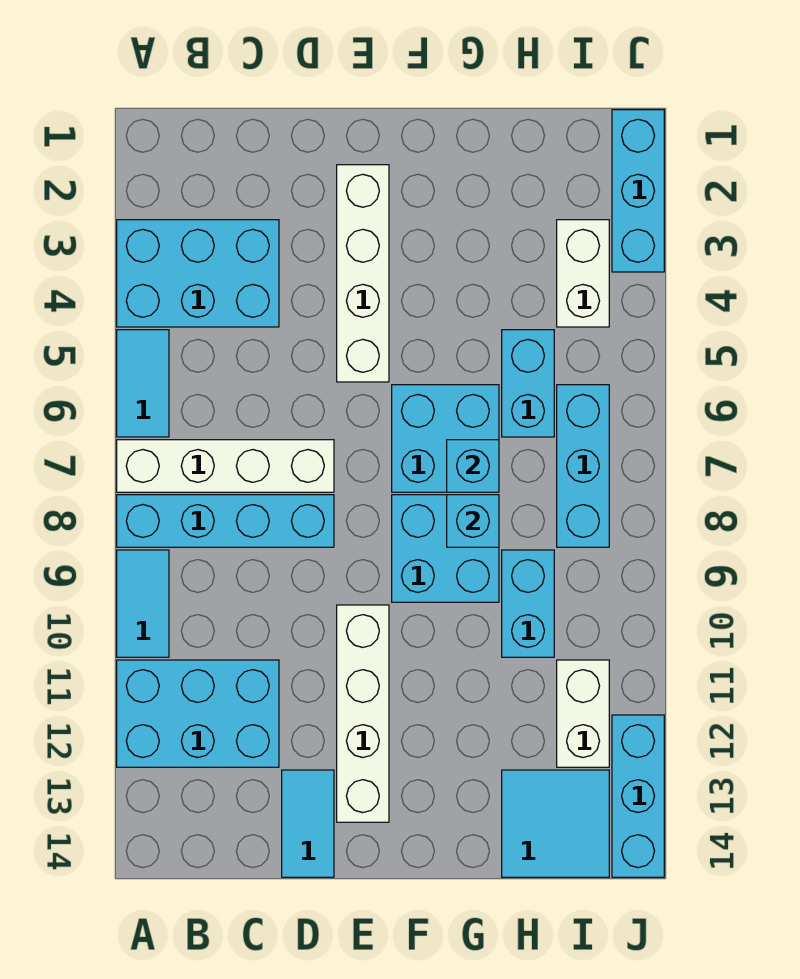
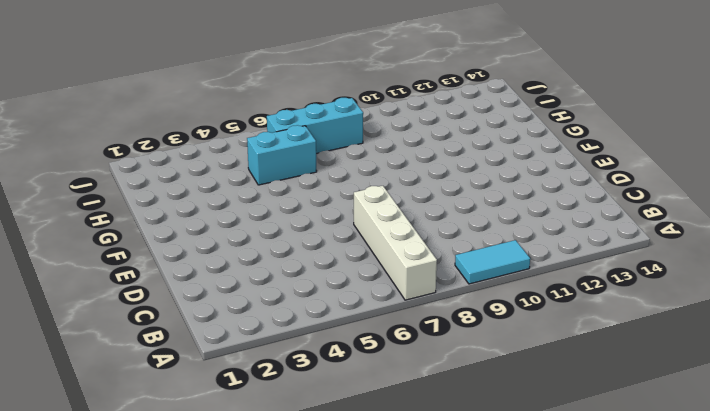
none -> cyan 2x3 brick [117,220,279,327]
none -> cyan 1x2 tile [117,330,169,437]
none -> cyan 1x4 brick [117,495,334,547]

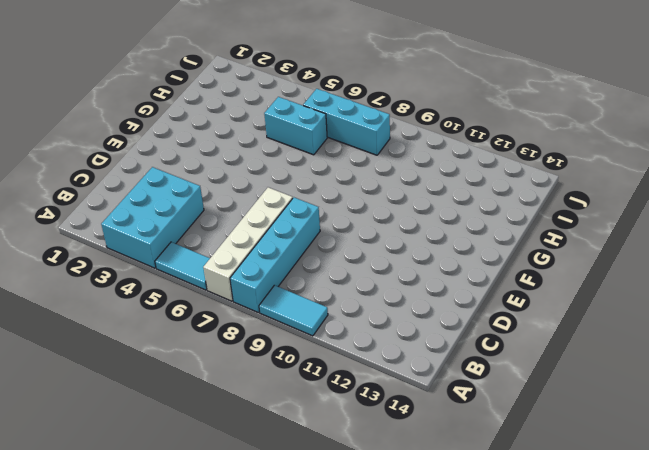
none -> cyan 2x3 brick [117,660,279,767]
none -> cyan 1x2 tile [282,770,334,877]
none -> white 1x4 brick [337,165,389,382]

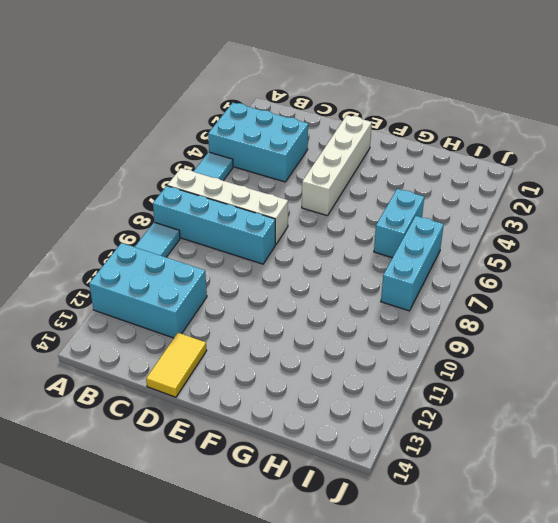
yellow 1x2 tile [146,333,207,397] -> cyan 1x2 tile [282,770,334,877]
none -> white 1x4 brick [337,605,389,822]
none -> cyan 2x2 brick [392,385,499,492]
none -> cyan 2x2 brick [392,495,499,602]

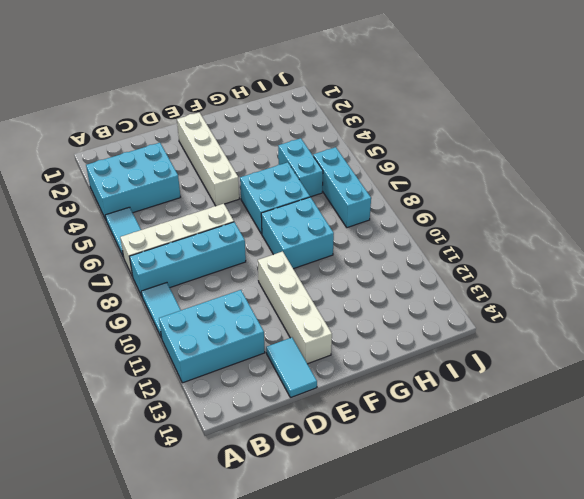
none -> cyan 1x2 brick [502,550,554,657]
none -> cyan 2x2 tile [502,770,609,877]
none -> white 1x2 brick [557,220,609,327]

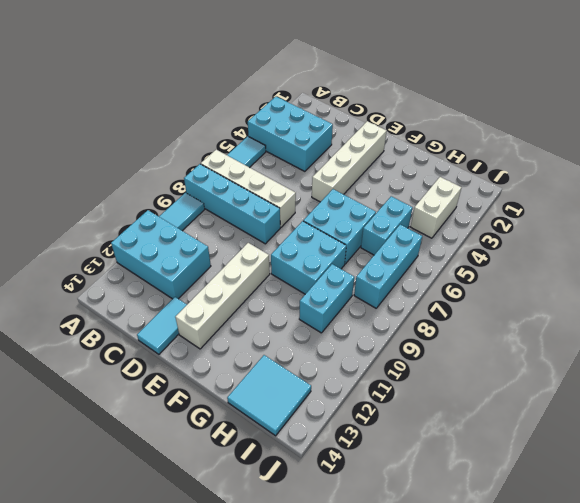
none -> white 1x2 brick [557,660,609,767]
none -> cyan 1x3 brick [612,110,664,272]
none -> cyan 1x3 brick [612,715,664,877]

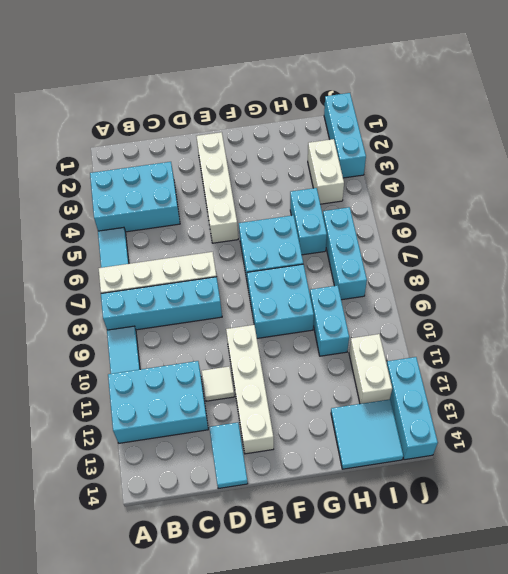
white 1x1 tile [202,366,234,401] -> none
none -> cyan 1x1 brick [447,440,499,492]
none -> cyan 1x1 brick [447,495,499,547]

